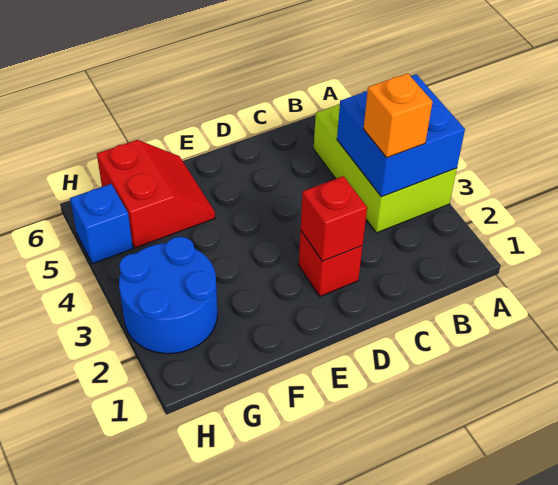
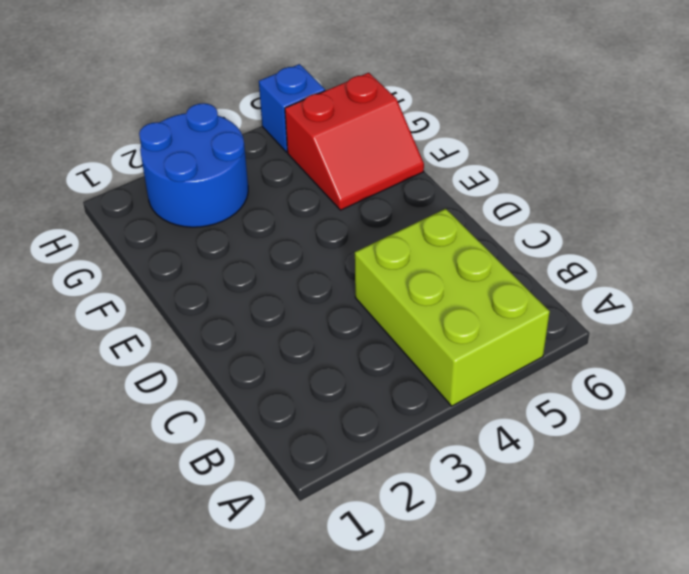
lime 2x3 brick [355,209,550,406] -> lime 2x3 brick turned to [314,104,457,233]
none -> red 1x1 brick [299,231,362,296]
none -> blue 2x2 brick [337,74,465,197]

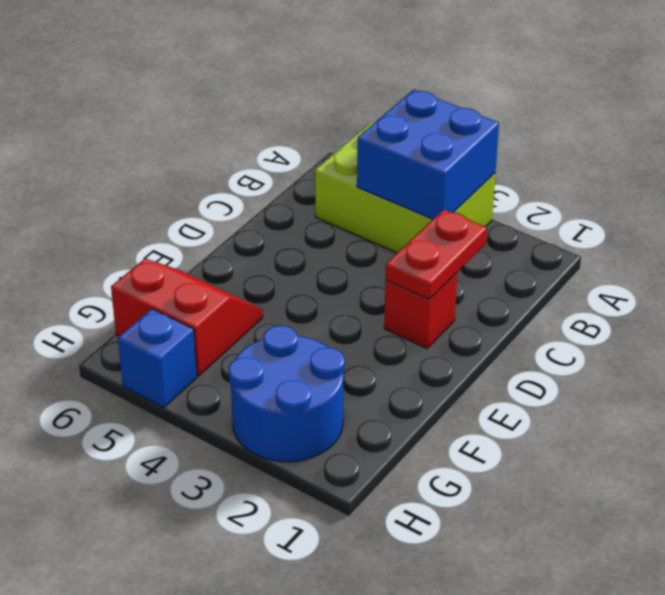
red 1x2 plate [386,209,487,299] -> red 1x1 brick [301,176,367,261]
none -> orange 1x1 brick [363,73,432,158]

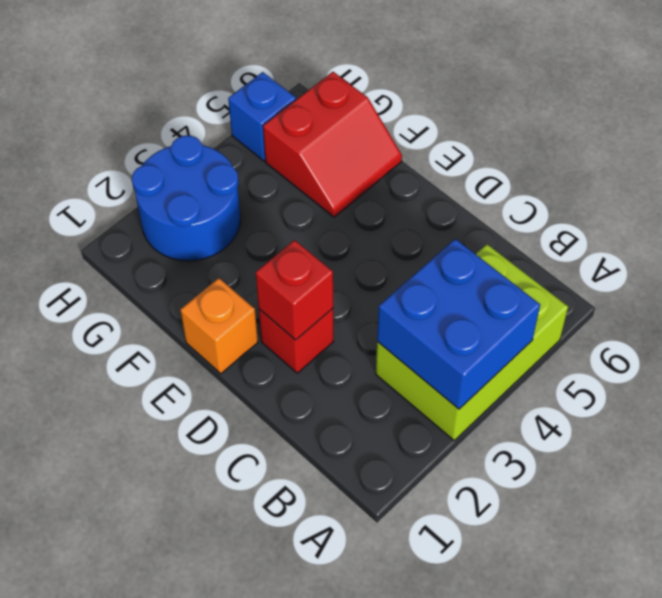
orange 1x1 brick [180,278,258,374] -> orange 1x1 brick moved to [363,73,432,158]

